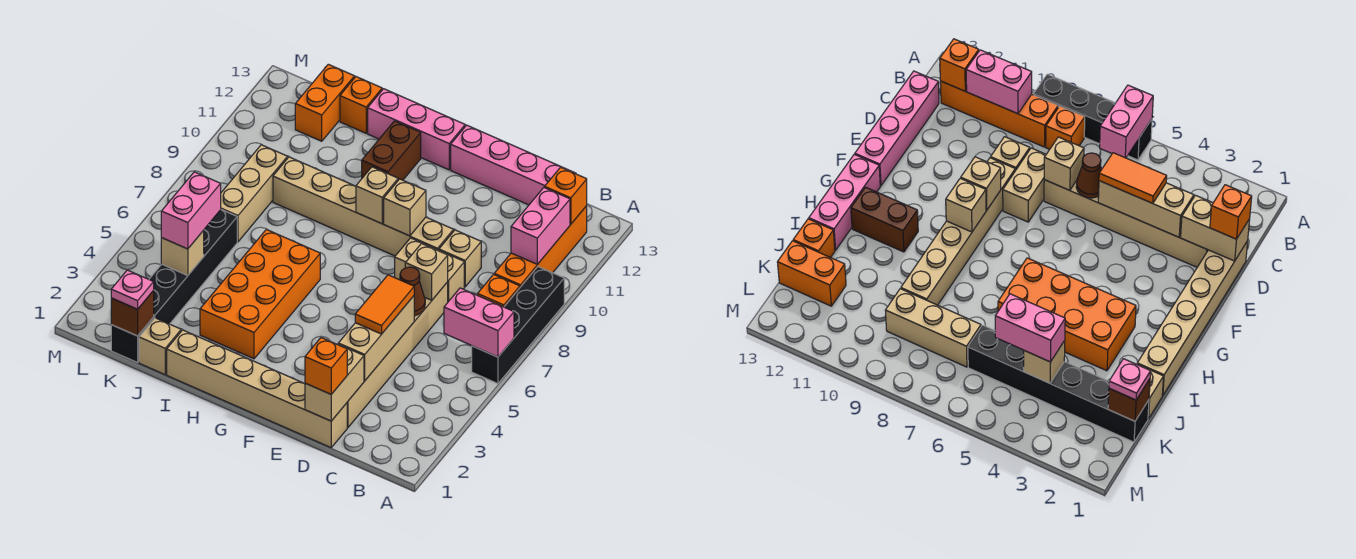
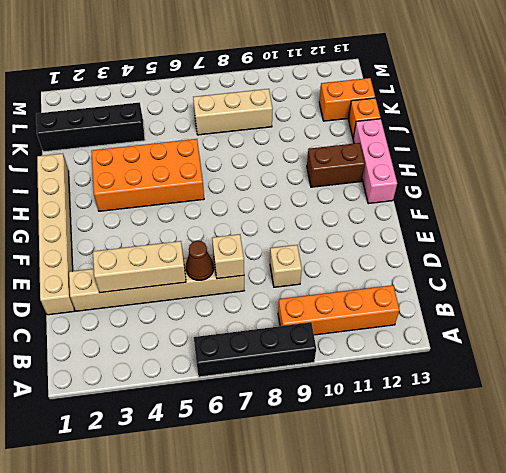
black 1x4 brick [36,102,145,152] -> black 1x6 brick [111,210,237,362]
none -> orange 1x1 brick [478,274,520,307]
none -> pink 1x4 brick [451,125,576,205]
none -> tan 1x2 brick [395,238,464,302]
none -> tan 1x6 brick [273,157,454,256]

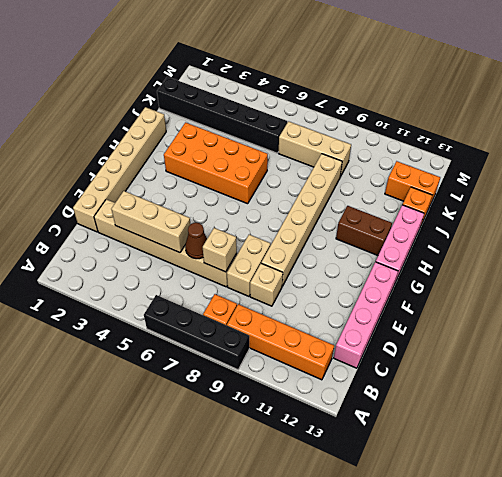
none -> tan 1x1 brick [139,318,181,375]
none -> pink 1x2 brick [444,288,514,357]
none -> pink 1x2 brick [511,187,570,264]
none -> orange 1x1 brick [545,167,587,224]

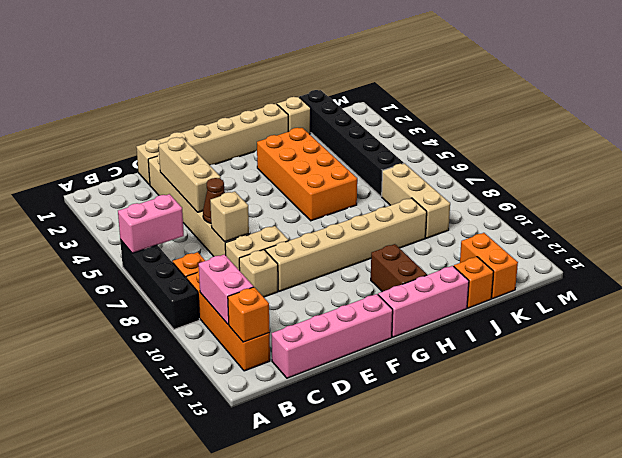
none -> tan 1x2 brick [305,344,364,421]
none -> tan 1x1 brick [384,179,426,236]
none -> tan 1x1 brick [356,167,398,224]
none -> brown 1x1 brick [111,291,154,336]

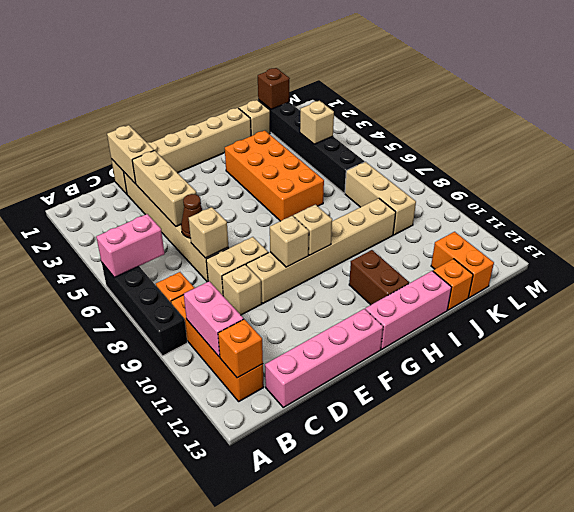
none -> orange 1x1 brick [305,338,347,394]
none -> orange 1x2 tile [355,275,414,334]
none -> pink 1x1 plate [111,270,154,309]
none -> pink 1x2 brick [161,172,221,249]

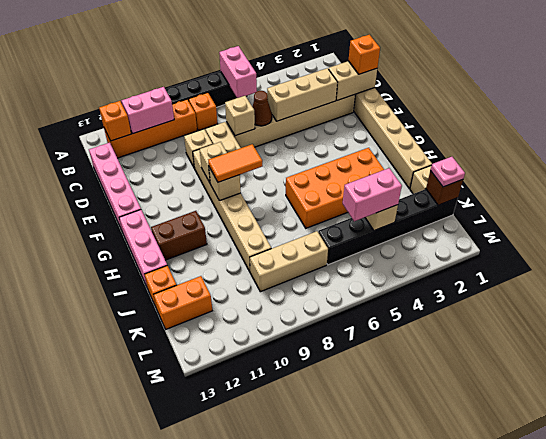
orange 1x2 tile [208,144,262,182] -> orange 1x2 tile moved to [355,275,414,334]

